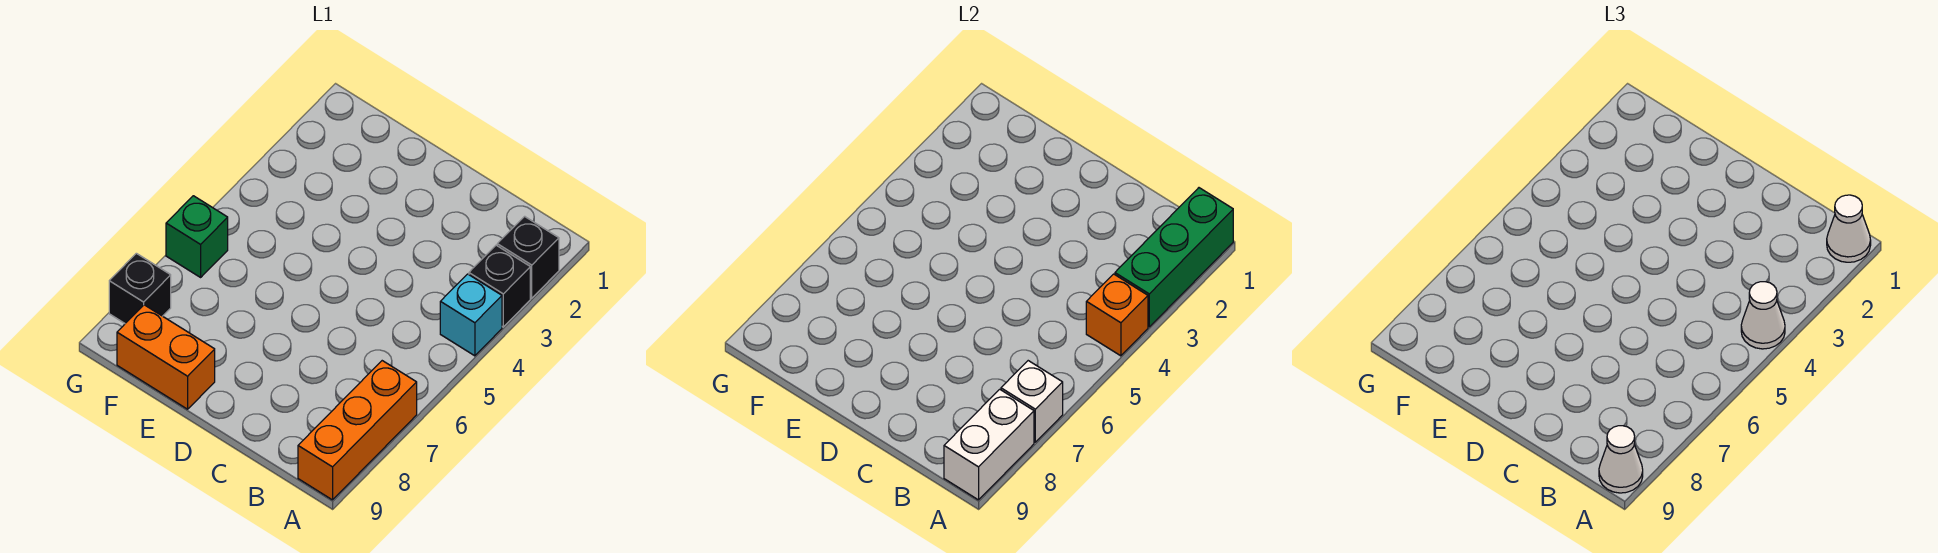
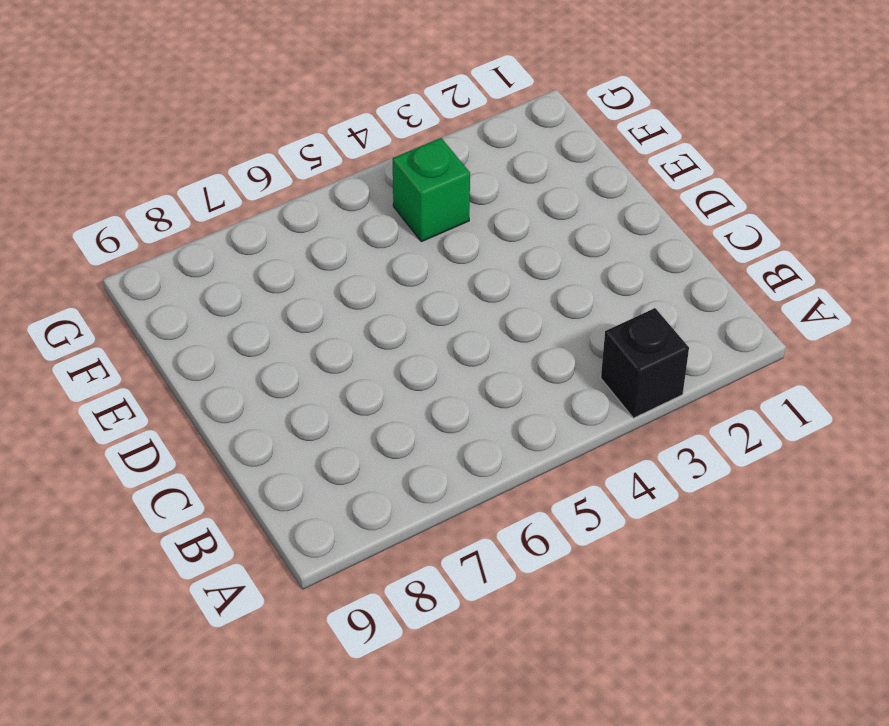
green 1x1 brick [393,138,470,242] -> green 1x1 brick moved to [166,196,228,277]
none -> black 1x1 brick [497,216,559,298]
none -> cyan 1x1 brick [440,274,502,356]
none -> orange 1x3 brick [298,361,417,500]

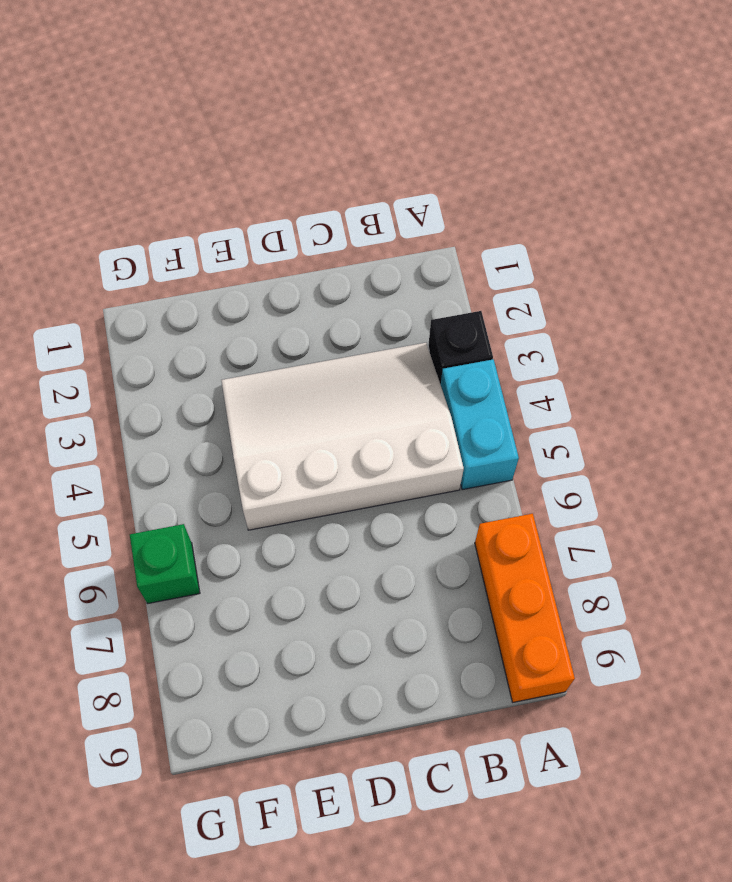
cyan 1x2 brick [441,359,519,490] -> cyan 1x1 brick [440,274,502,356]
white 3x4 slope [221,343,464,530] -> none
none -> black 1x1 brick [497,216,559,298]
none -> orange 1x2 brick [117,305,215,409]
none -> black 1x1 brick [109,253,171,323]

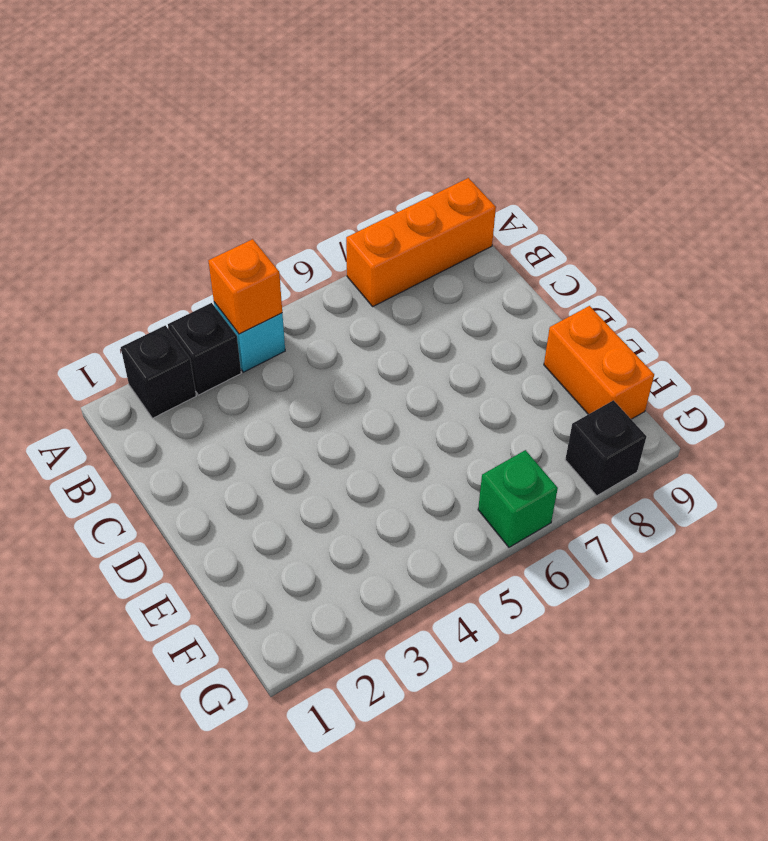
none -> green 1x3 brick [1115,188,1233,327]
none -> white 1x1 brick [1001,361,1063,442]
none -> white 1x2 brick [944,389,1034,500]

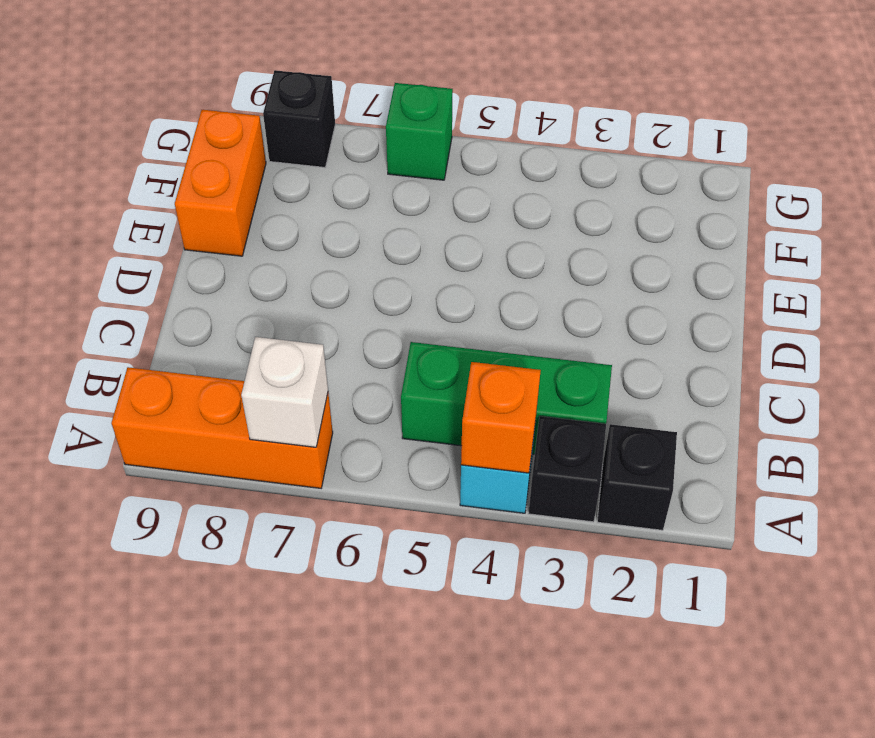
green 1x3 brick [401,342,612,454] -> green 1x3 brick moved to [1115,188,1233,327]
none -> white 1x2 brick [944,389,1034,500]
none -> white 1x1 cone [1827,195,1871,262]
none -> white 1x1 cone [1741,282,1785,349]

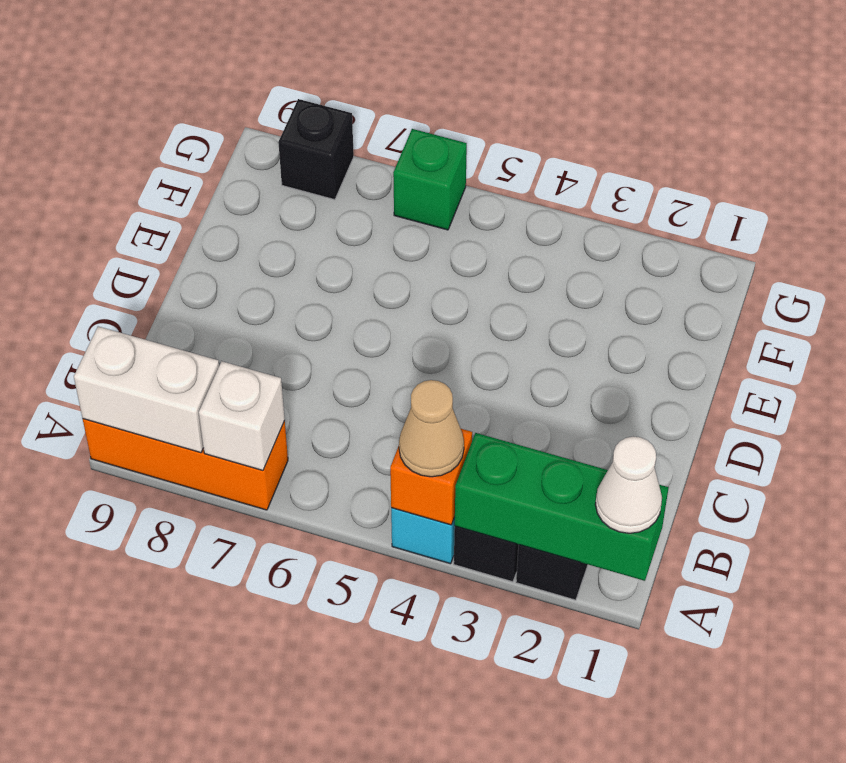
tan 1x1 cone [399,380,464,477] -> white 1x1 cone [1741,282,1785,349]
none -> orange 1x2 brick [117,305,215,409]
none -> white 1x1 cone [1599,426,1643,493]

